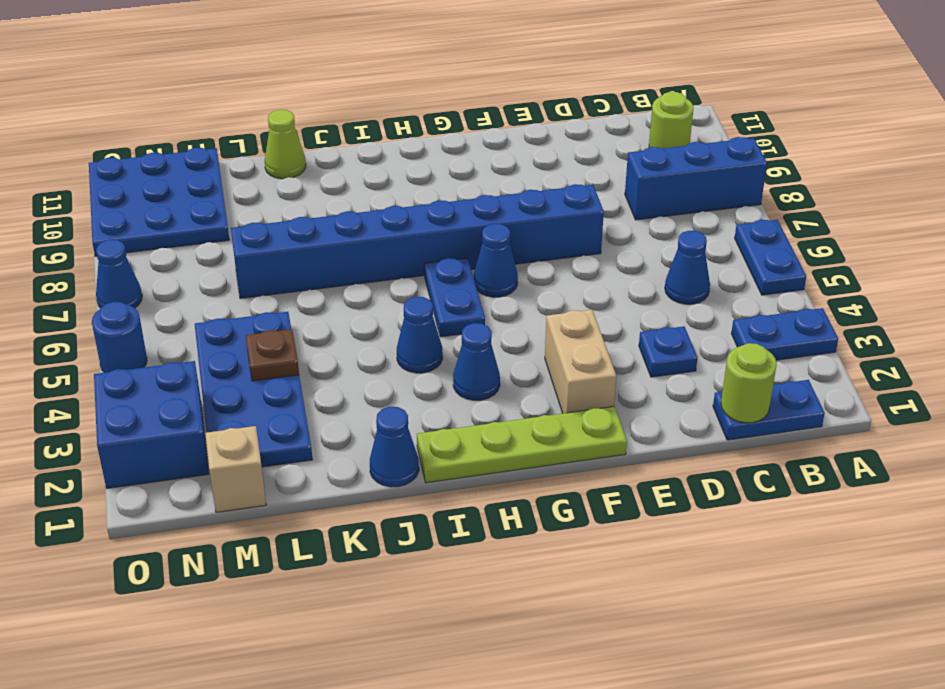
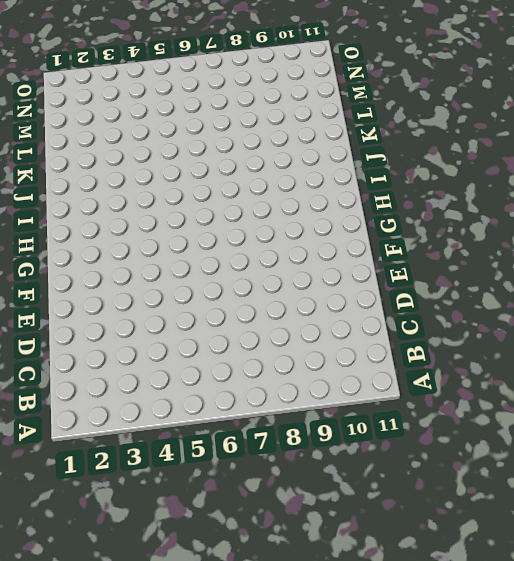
none -> blue 1x2 plate [731,308,838,360]
none -> blue 1x2 plate [735,220,806,295]
none -> blue 1x3 brick [625,137,767,220]

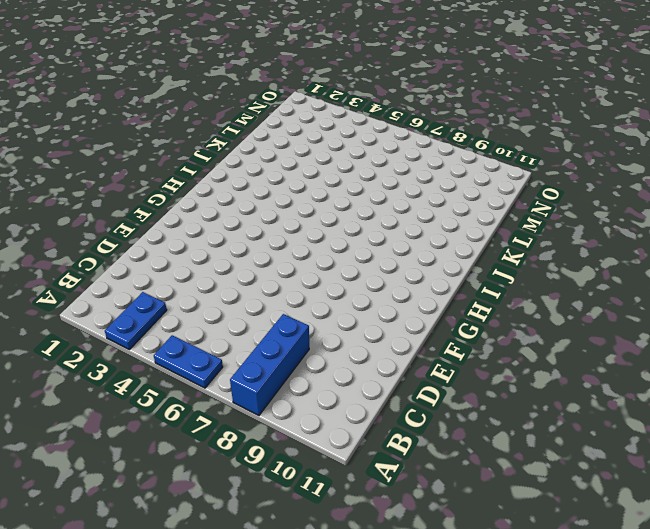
none -> blue 1x2 plate [713,380,825,440]
none -> lime 1x1 round brick [649,92,693,149]
none -> blue 1x1 cone [665,231,710,304]

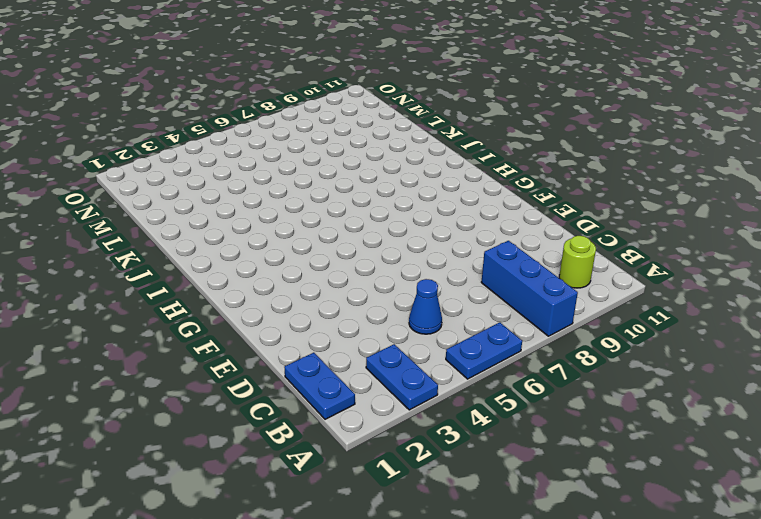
none -> blue 1x1 plate [639,326,698,377]
none -> blue 1x8 brick [231,184,604,299]
none -> lime 1x4 plate [417,406,627,483]

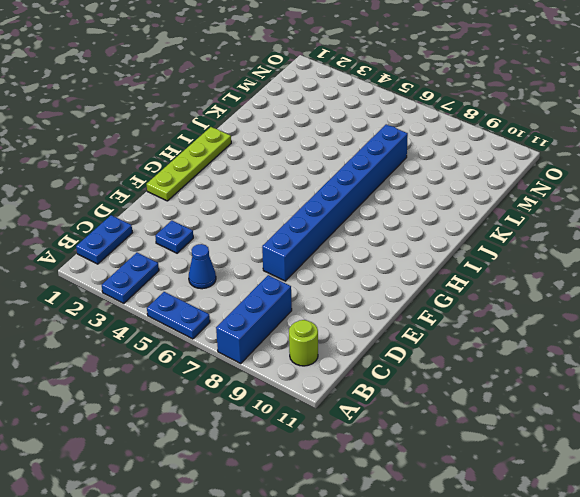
none -> tan 1x2 brick [545,310,616,413]
none -> blue 1x1 cone [474,224,518,297]
none -> blue 1x1 cone [453,323,500,400]

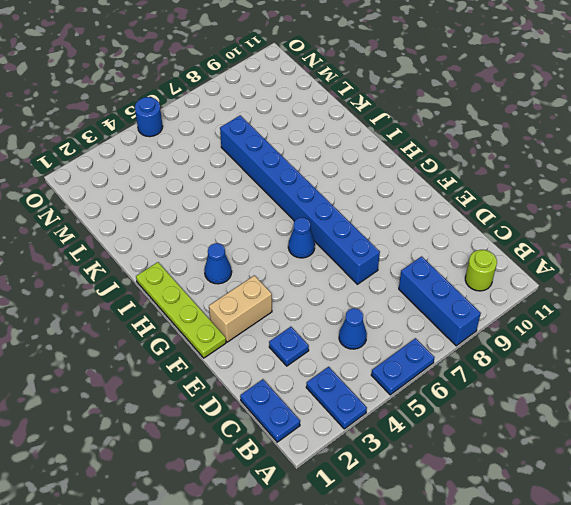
none -> blue 1x2 plate [424,258,485,337]
none -> blue 1x1 cone [397,297,443,373]
none -> blue 1x1 cone [370,407,419,487]

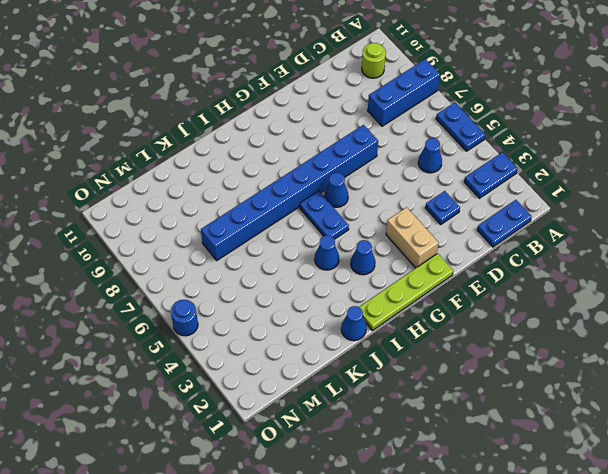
none -> lime 1x1 cone [265,110,306,179]
none -> blue 2x4 plate [195,312,313,467]
none -> tan 1x1 brick [205,426,266,512]

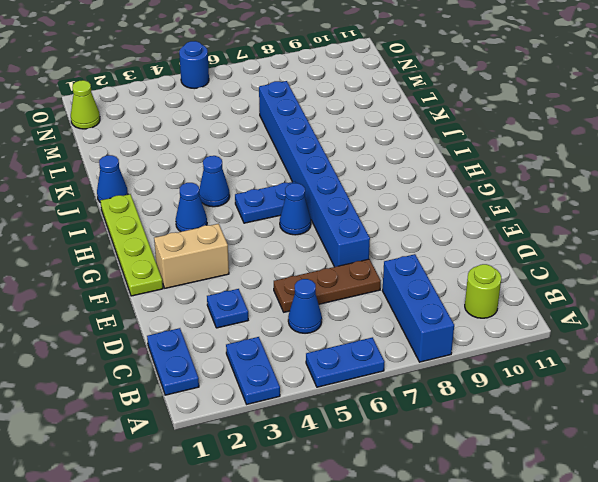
brown 1x3 plate [274,259,381,312] -> none
lime 1x1 cone [71,80,100,129] -> lime 1x1 cone moved to [265,110,306,179]
none -> blue 2x4 plate [195,312,313,467]
none -> tan 1x1 brick [205,426,266,512]
none -> blue 3x3 plate [89,148,229,256]

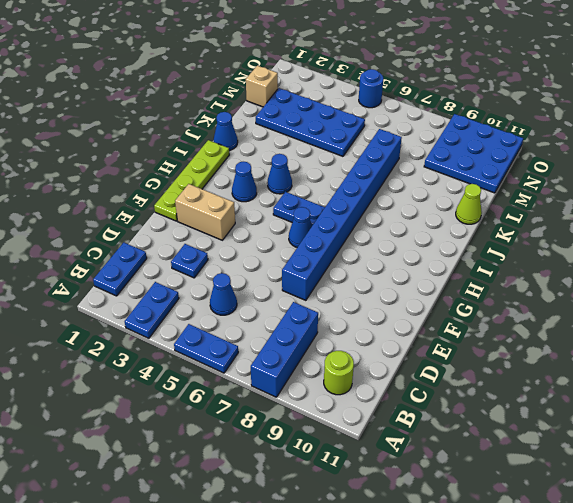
none -> blue 2x2 brick [94,361,209,488]
none -> blue 1x1 cone [96,239,142,308]
none -> lime 1x1 round brick [721,343,777,423]

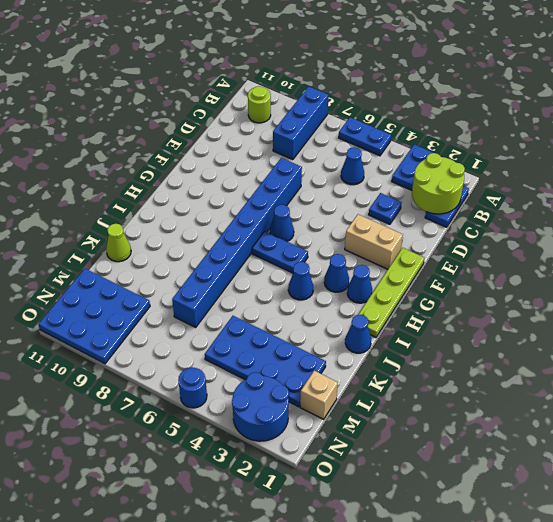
lime 2x2 round brick [412,153,465,214] -> lime 1x1 round brick [721,343,777,423]
blue 1x1 cone [347,265,372,303] -> blue 1x1 cone moved to [96,239,142,308]
blue 2x2 round brick [232,372,289,441] -> blue 2x2 brick [94,361,209,488]
none -> brown 1x1 plate [246,329,299,381]

